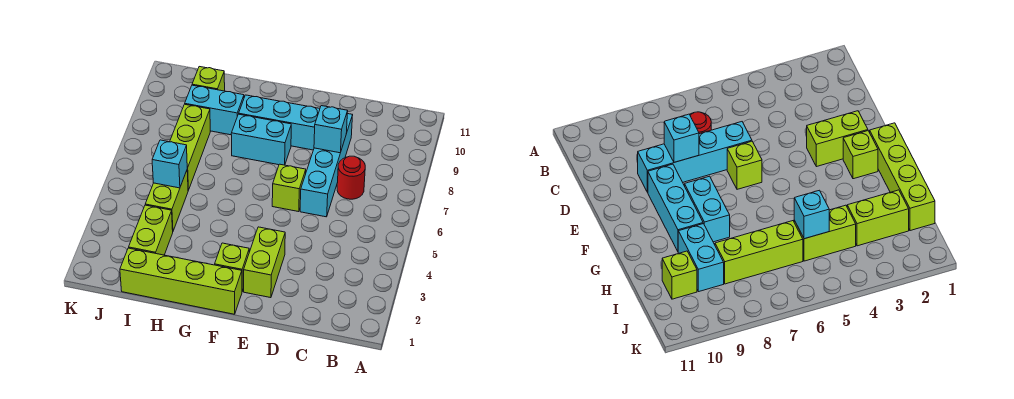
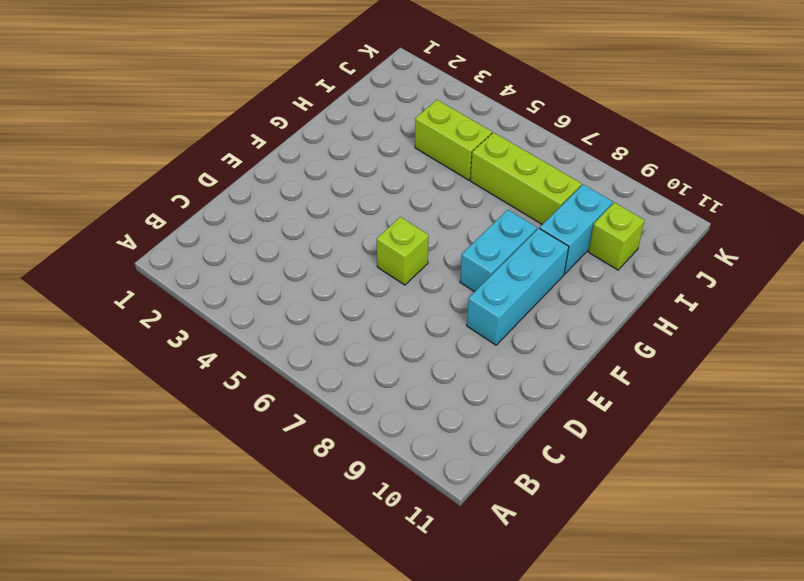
none -> red 1x1 round brick [337,156,365,199]
none -> cyan 1x4 brick [300,114,353,217]
none -> lime 1x2 brick [244,227,285,298]

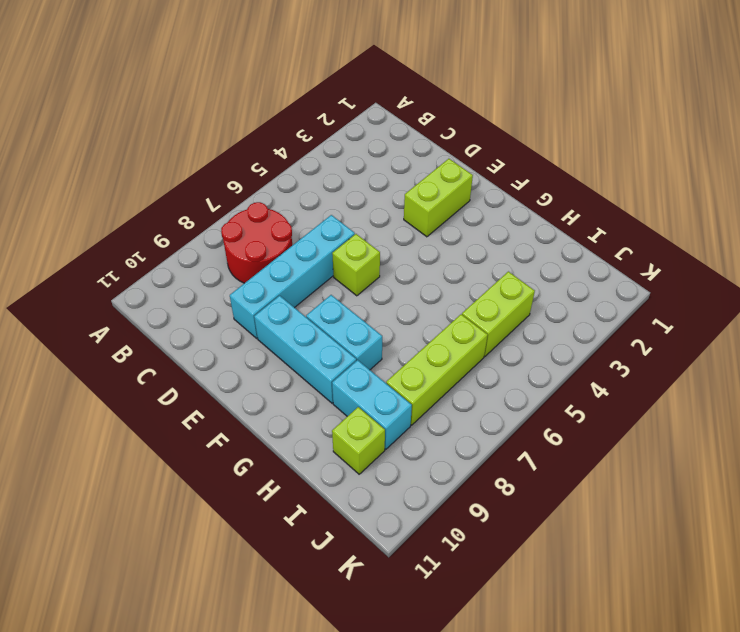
red 2x2 round brick [221,202,292,283] -> red 1x1 round brick [337,156,365,199]
none -> lime 1x4 brick [120,248,242,314]
none -> lime 1x1 brick [215,243,249,291]
none -> lime 1x2 brick [129,205,173,255]

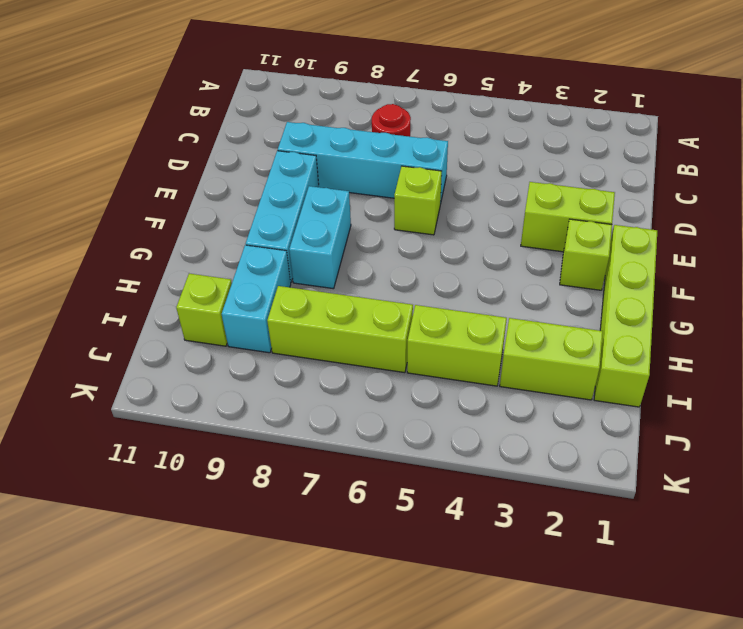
none -> cyan 1x1 brick [314,106,348,153]
none -> cyan 1x1 brick [152,140,187,188]

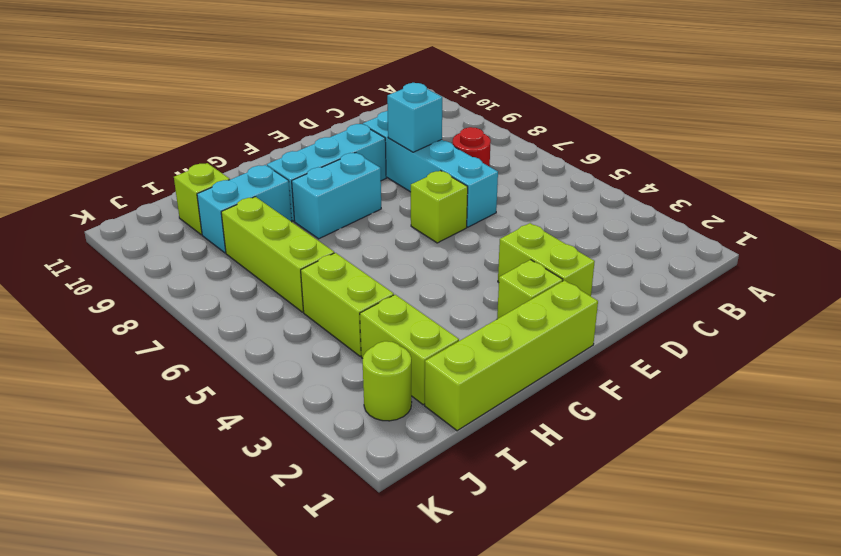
lime 1x1 round brick [363,341,412,421] -> none
none -> cyan 1x1 brick [152,140,187,188]

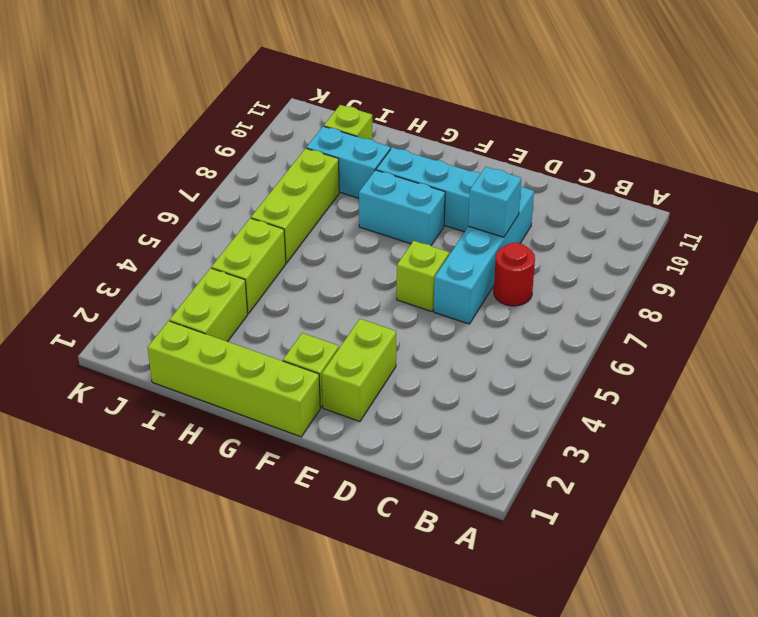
none -> cyan 1x1 brick [152,140,187,188]

